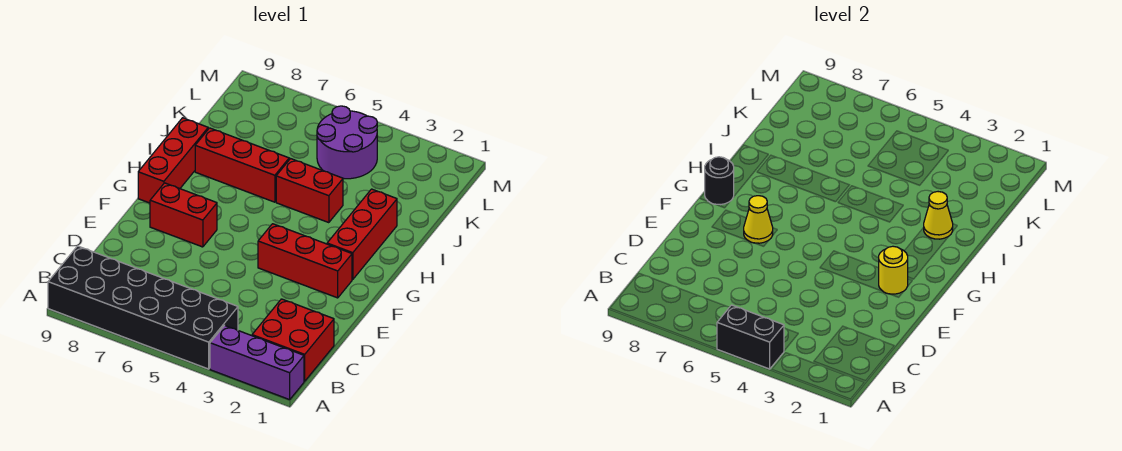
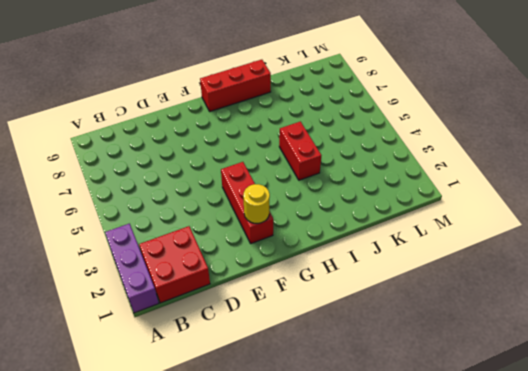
none -> black 2x6 brick [48,246,238,369]
none -> red 1x2 brick [150,183,217,247]
none -> red 1x3 brick [327,189,397,280]

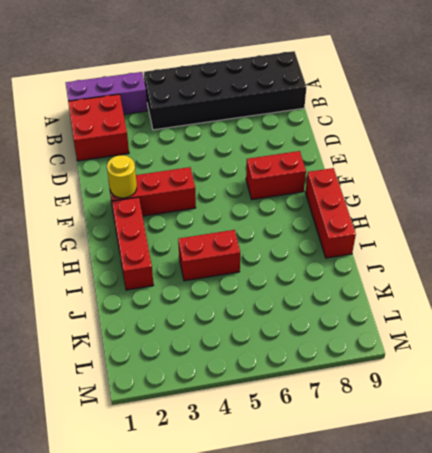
none -> red 1x3 brick [195,128,289,202]
none -> purple 2x2 round brick [317,106,377,179]
none -> black 1x2 brick [717,305,784,369]

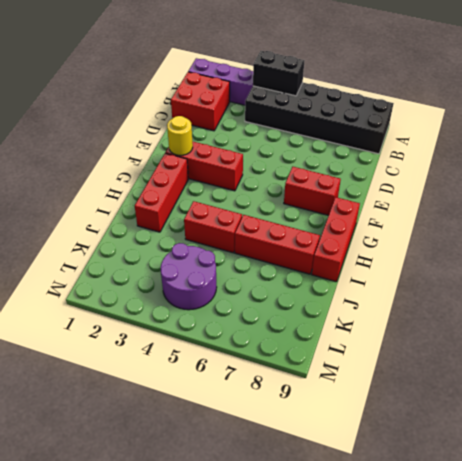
none -> yellow 1x1 cone [744,196,773,243]
none -> black 1x1 round brick [705,157,734,205]
none -> yellow 1x1 cone [924,192,953,239]

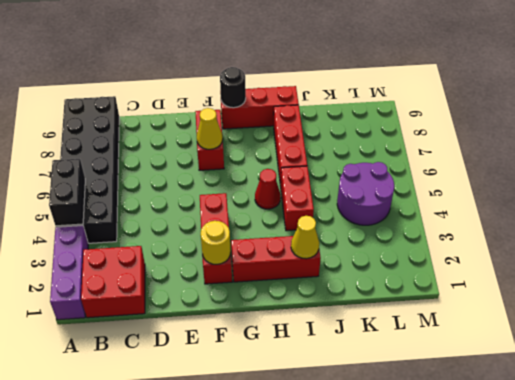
red 1x1 cone [255,169,281,209] -> none

